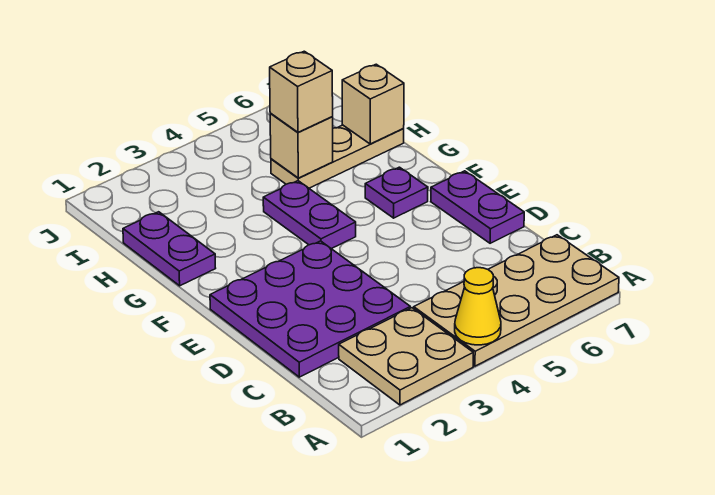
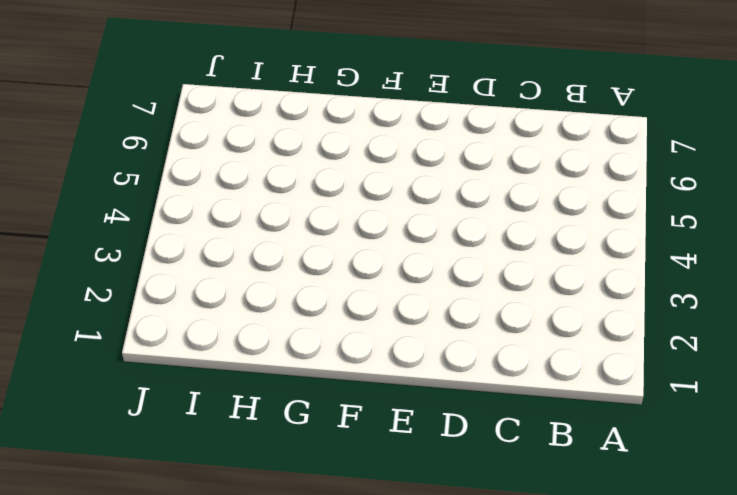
none -> tan 2x2 plate [339,308,473,405]
none -> tan 2x4 plate [414,235,619,366]
none -> purple 3x3 plate [210,241,410,377]

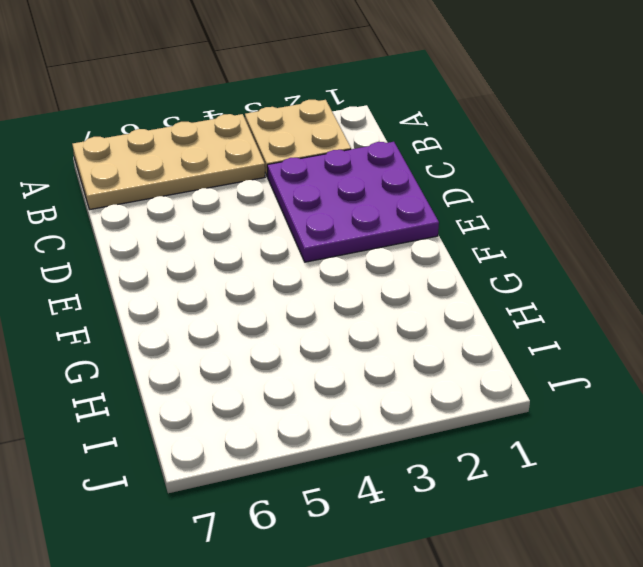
none -> purple 1x2 plate [431,171,524,243]
none -> purple 1x2 plate [263,181,356,249]
none -> purple 1x1 plate [365,167,428,218]

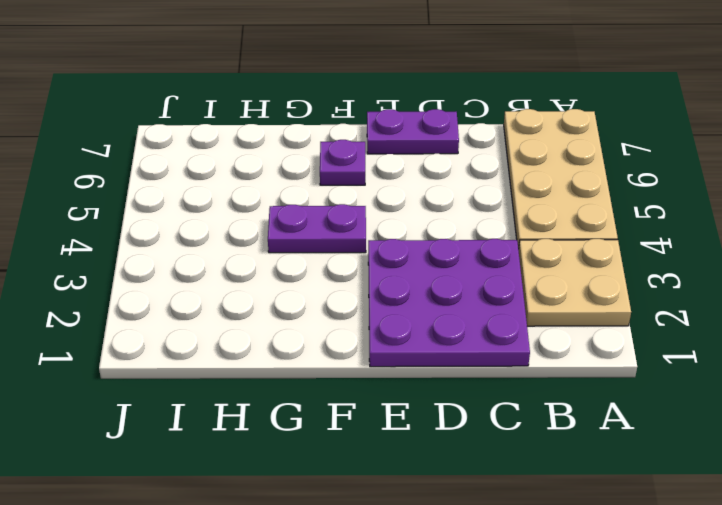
none -> purple 1x2 plate [123,212,216,286]
none -> tan 1x3 plate [271,125,404,188]
none -> yellow 1x1 cone [455,268,501,345]

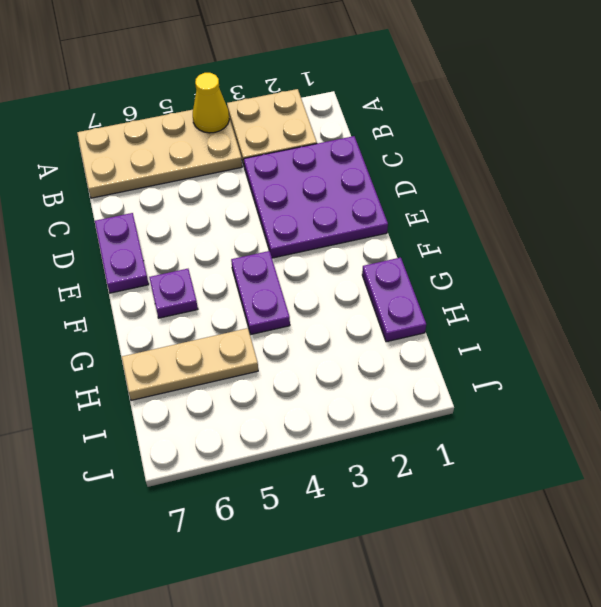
none -> tan 1x1 brick [270,114,333,178]
none -> tan 1x1 brick [342,64,404,144]
none -> tan 1x1 brick [270,51,333,132]

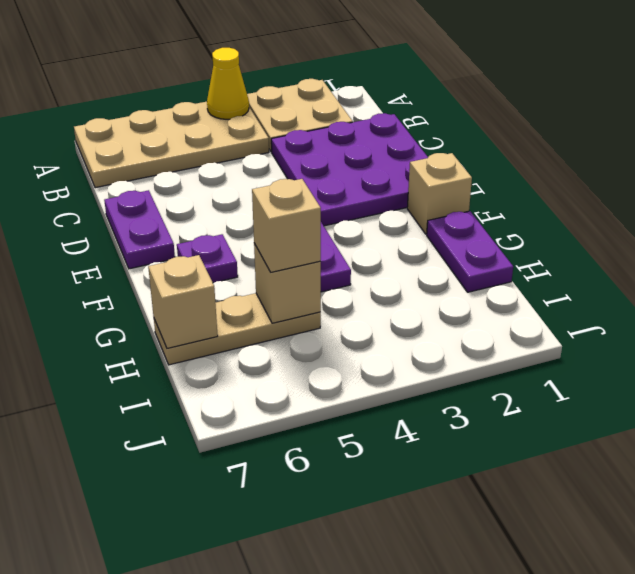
tan 1x1 brick [407,153,472,234] -> none

